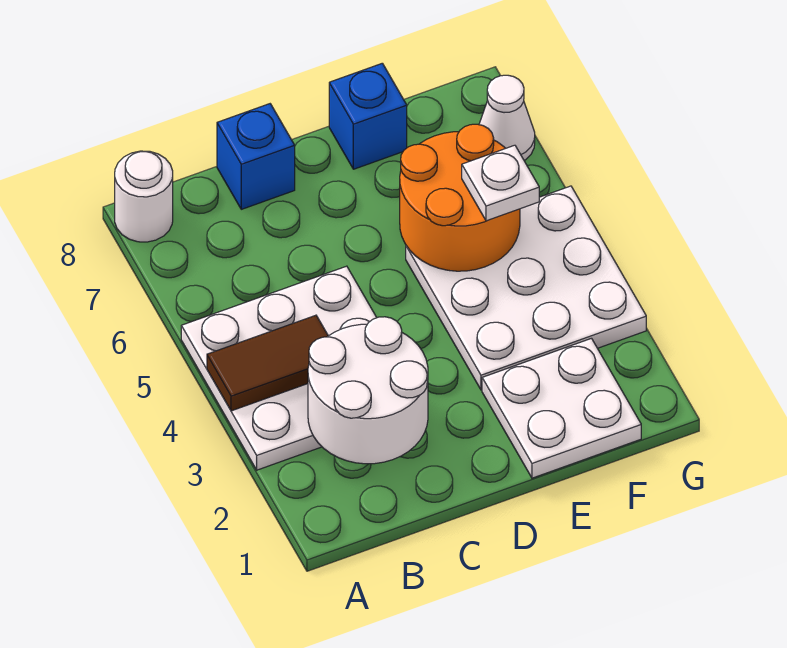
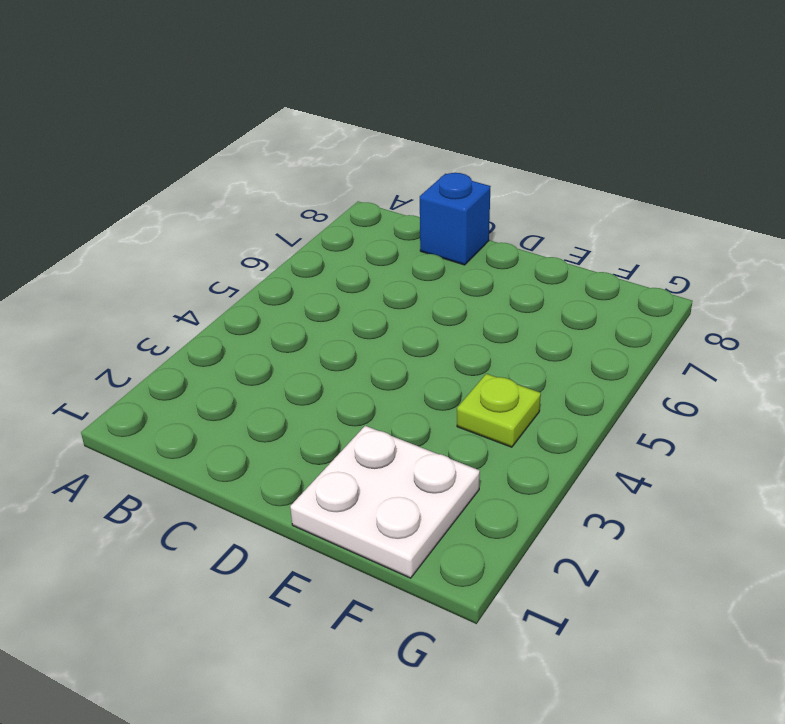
lime 1x1 plate [457,374,541,447] -> white 3x3 plate [406,186,646,390]
none -> white 3x3 plate [181,266,377,470]
none -> white 1x1 round brick [115,151,173,242]

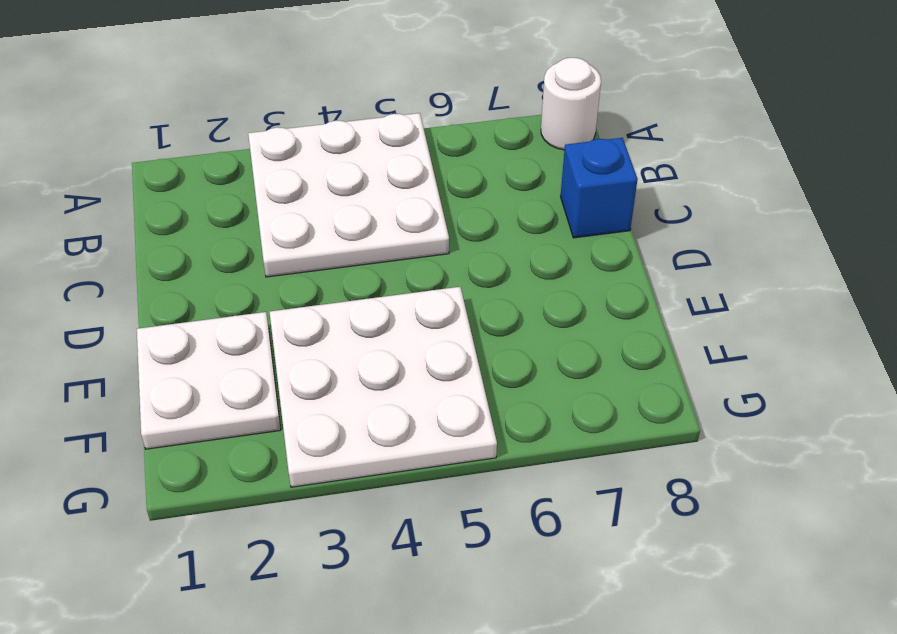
none -> blue 1x1 brick [329,63,407,169]
none -> white 1x1 cone [479,75,535,160]

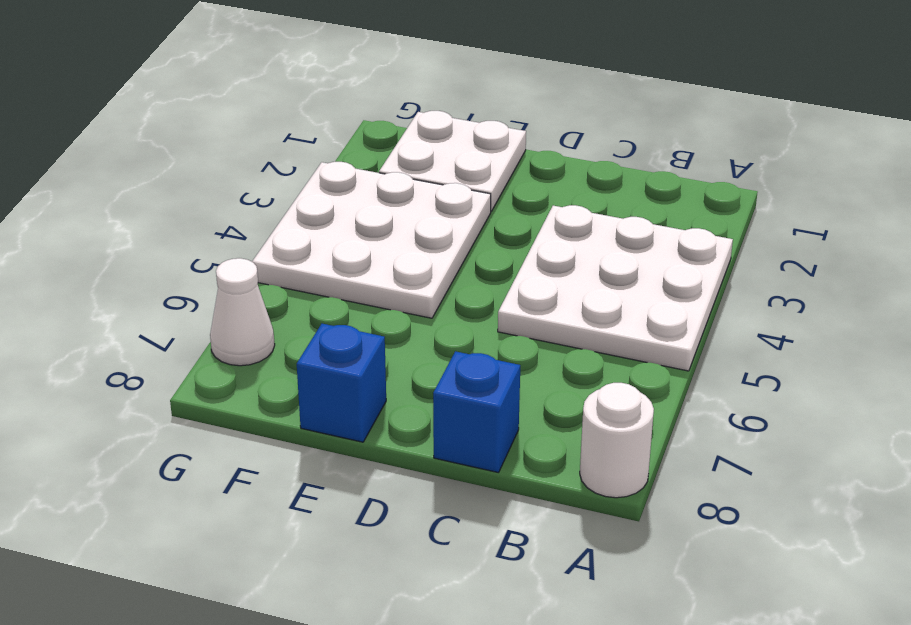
none -> brown 1x2 tile [207,315,328,411]
none -> white 2x2 round brick [308,317,428,464]

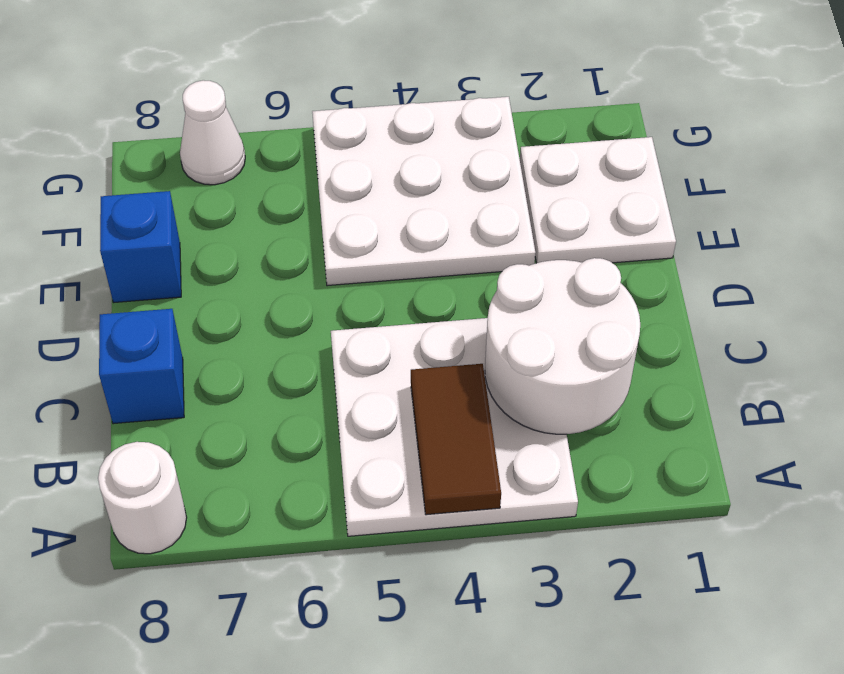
none -> orange 2x2 round brick [400,124,520,271]
none -> white 1x1 plate [462,145,539,221]

